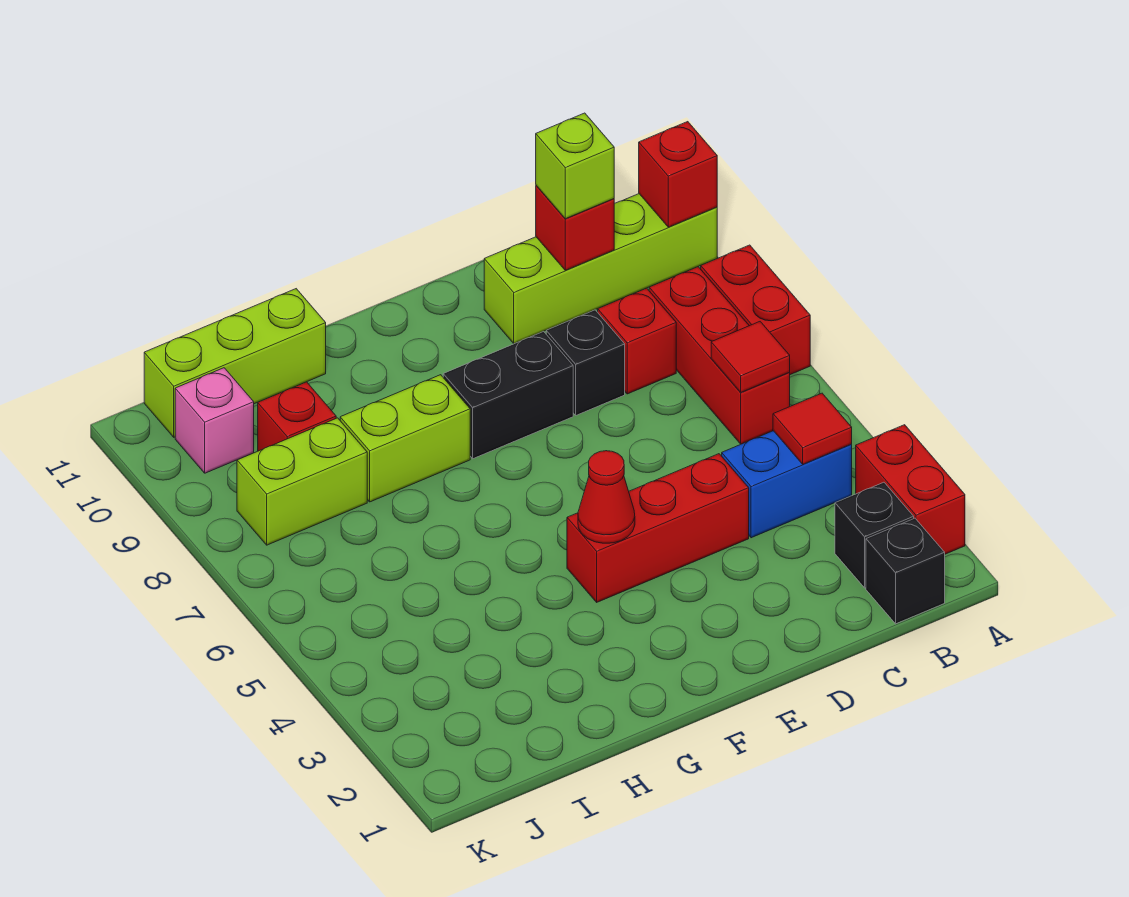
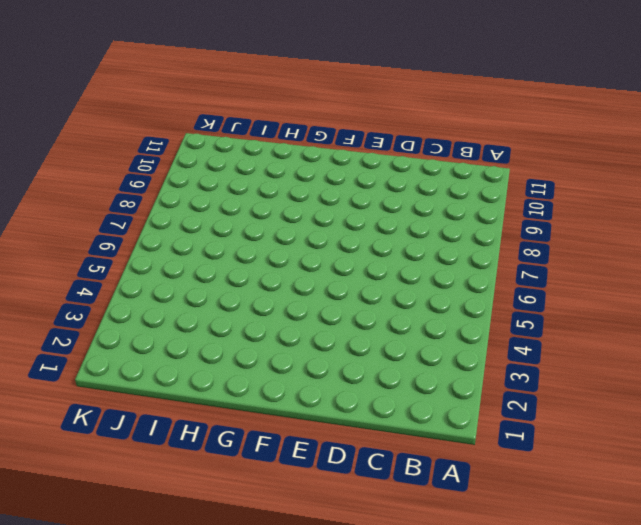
none -> red 1x2 brick [856,425,965,554]
none -> red 1x2 brick [701,245,810,375]
none -> lime 1x4 brick [484,194,717,344]

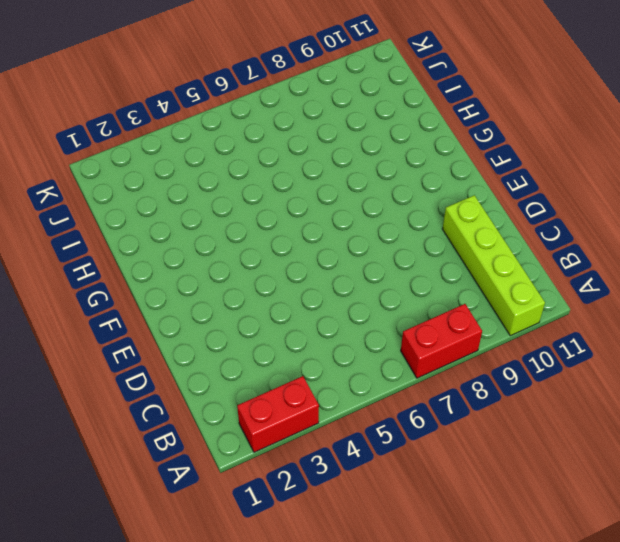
none -> black 1x1 brick [866,518,945,624]
none -> black 1x1 brick [835,482,914,588]
none -> blue 1x2 brick [722,431,852,538]

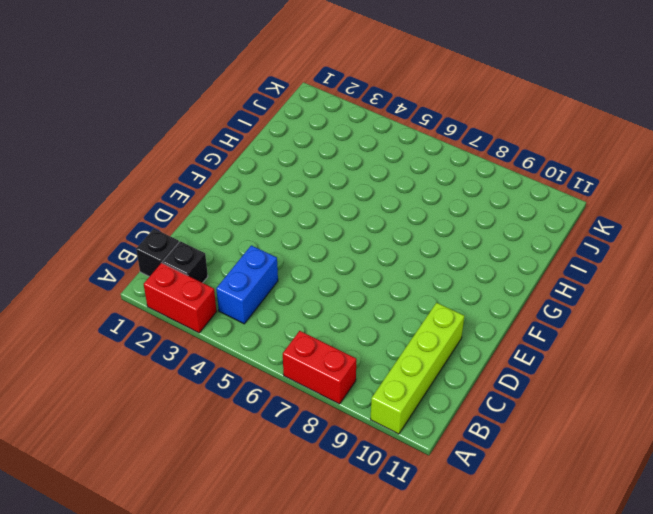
none -> red 1x3 brick [649,267,790,444]
none -> red 1x1 brick [598,288,676,394]
none -> red 1x3 brick [567,454,749,602]

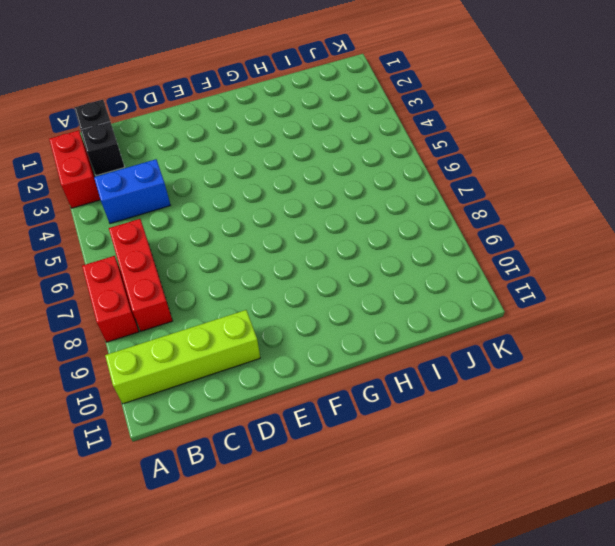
none -> red 1x1 brick [598,288,676,394]
none -> red 1x3 brick [567,454,749,602]
none -> black 1x1 brick [546,310,625,415]

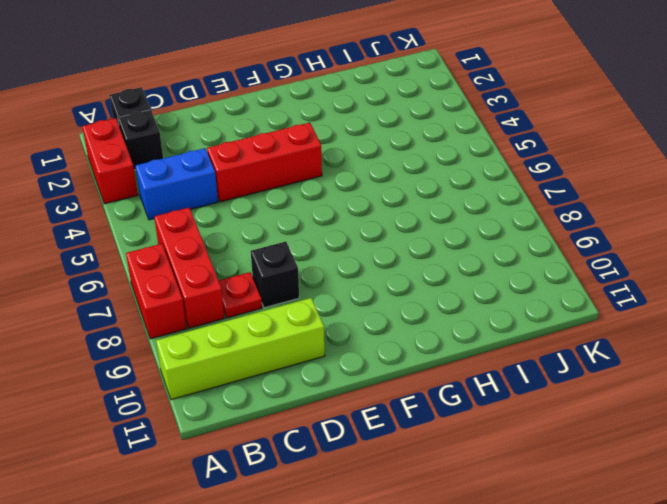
red 1x1 plate [219,272,262,318] -> red 1x1 brick [598,288,676,394]
none -> black 1x2 brick [443,331,573,459]
none -> lime 1x2 brick [340,375,470,502]
none -> lime 1x3 brick [144,289,326,437]

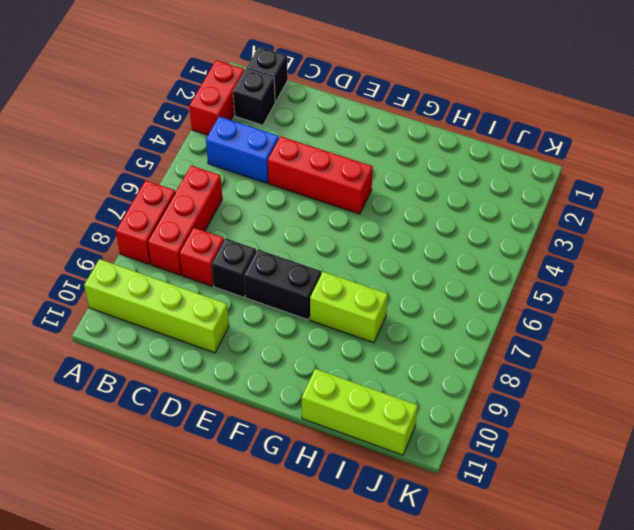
none -> lime 1x2 brick [237,418,367,545]
none -> red 1x1 brick [258,382,336,451]
none -> pink 1x1 brick [175,368,254,473]

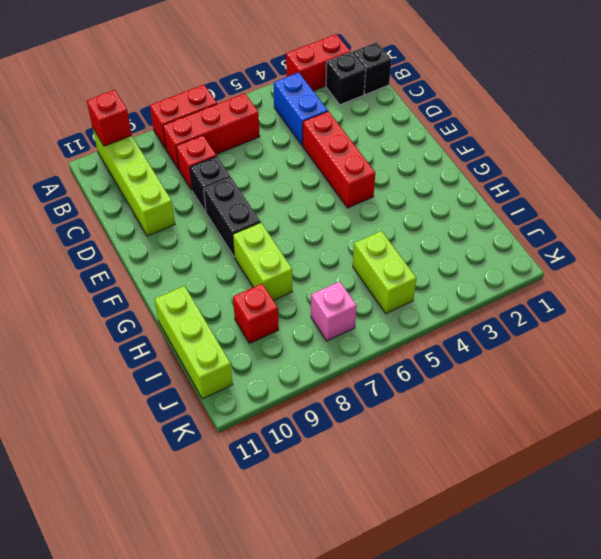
lime 1x2 brick [353,231,416,313] -> lime 1x2 brick moved to [237,418,367,545]
pink 1x1 brick [311,282,357,341] -> pink 1x1 brick moved to [175,368,254,473]
none -> red 1x1 tile [773,393,852,464]
none -> red 1x1 tile [711,322,790,392]
none -> red 1x1 brick [536,186,614,270]

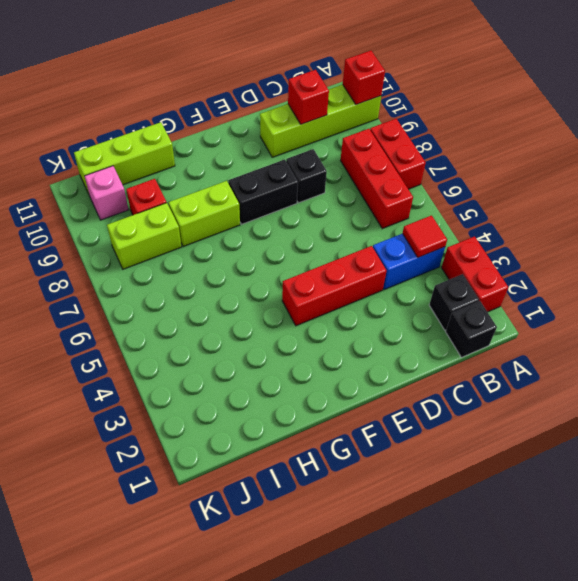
none -> red 1x1 brick [598,288,676,394]
none -> red 1x1 tile [711,322,790,392]
none -> red 1x1 cone [578,451,635,543]

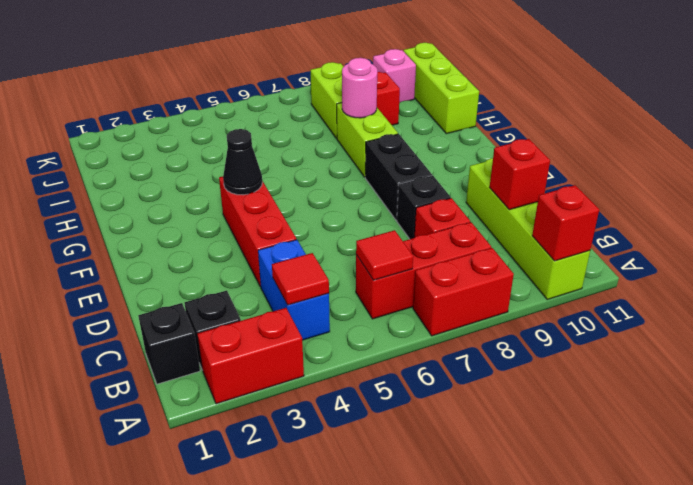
black 1x1 cone [223,129,262,195] -> red 1x1 cone [578,451,635,543]
pink 1x1 round brick [342,58,377,118] -> none
none -> lime 1x1 brick [536,113,614,219]

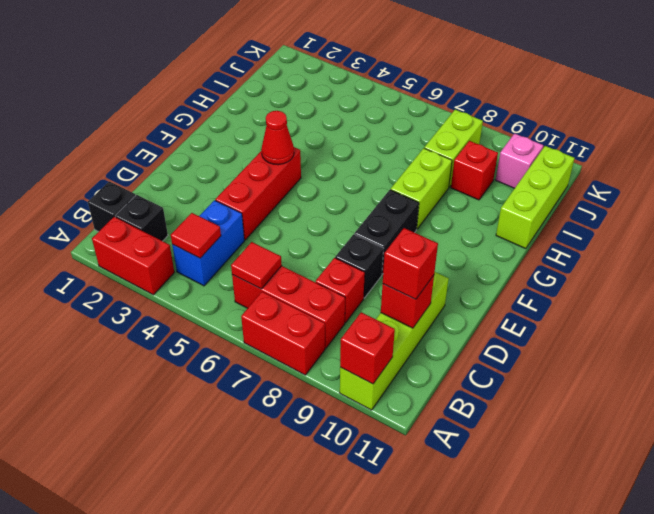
red 1x1 brick [383,228,438,299] -> lime 1x1 brick [536,113,614,219]

